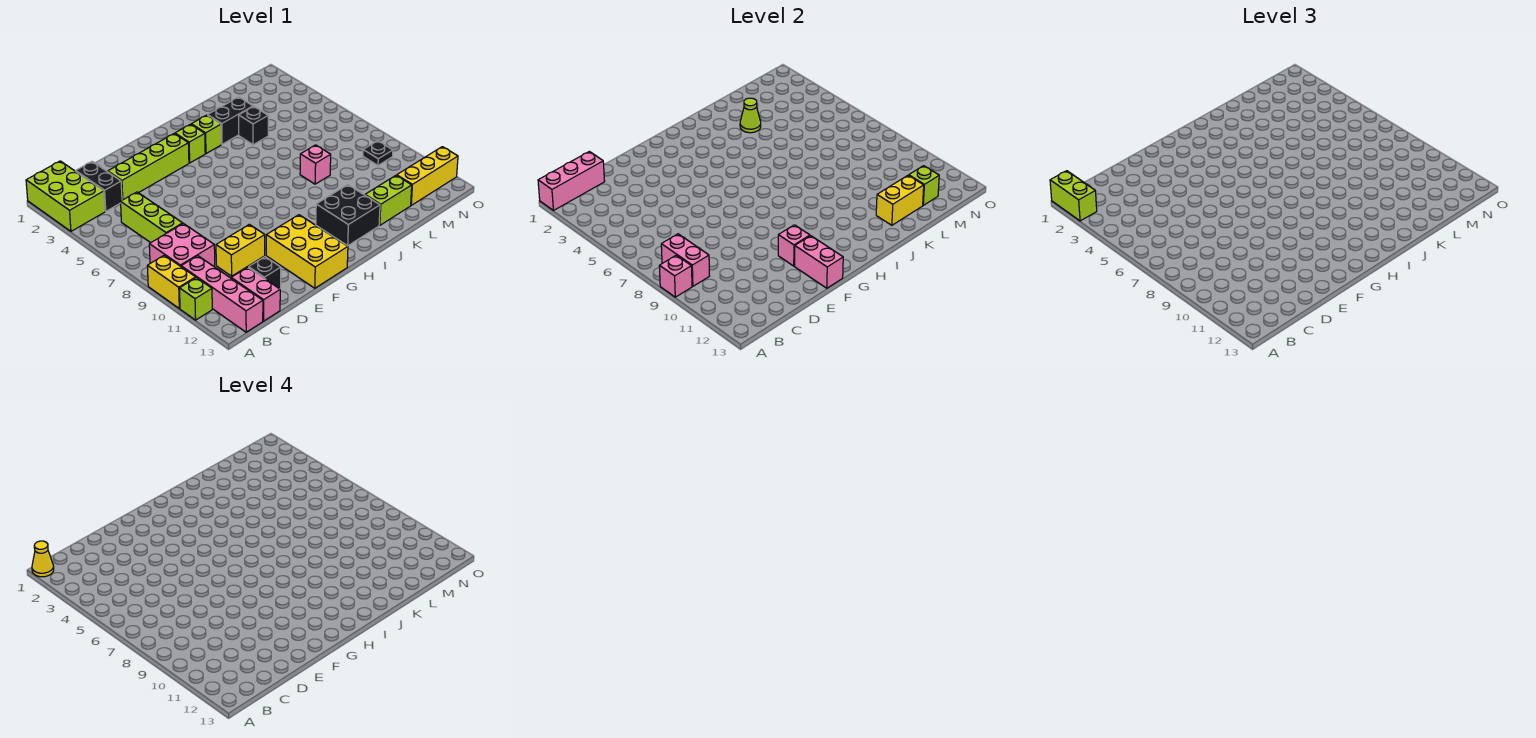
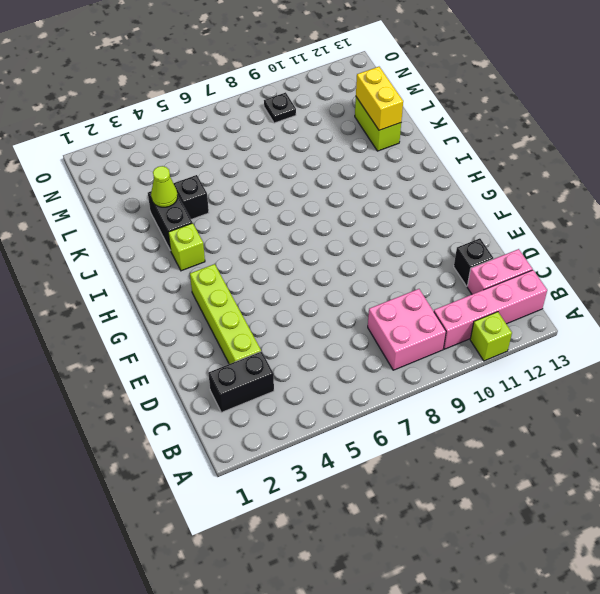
none -> lime 2x3 brick [26,161,105,231]
none -> yellow 1x2 brick [147,255,196,308]
none -> lime 1x3 brick [121,192,183,243]
none -> yellow 1x2 brick [216,224,265,276]

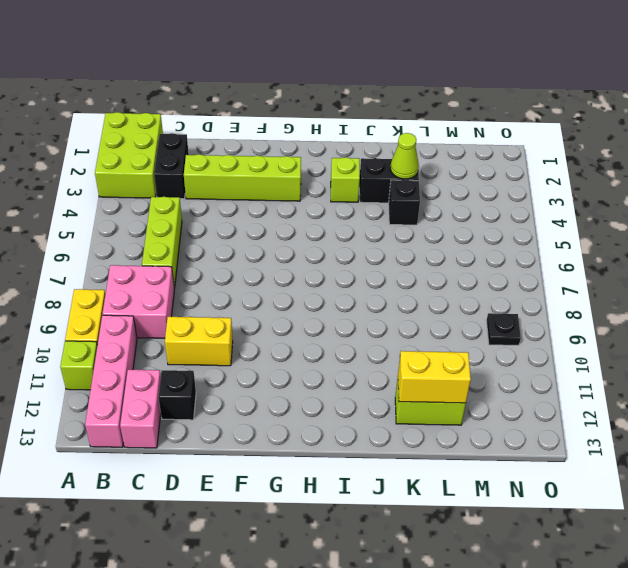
none -> yellow 2x3 brick [266,215,348,288]
none -> lime 1x1 brick [175,124,205,163]
none -> black 2x2 brick [316,185,380,246]
none -> pink 1x1 brick [300,145,331,184]

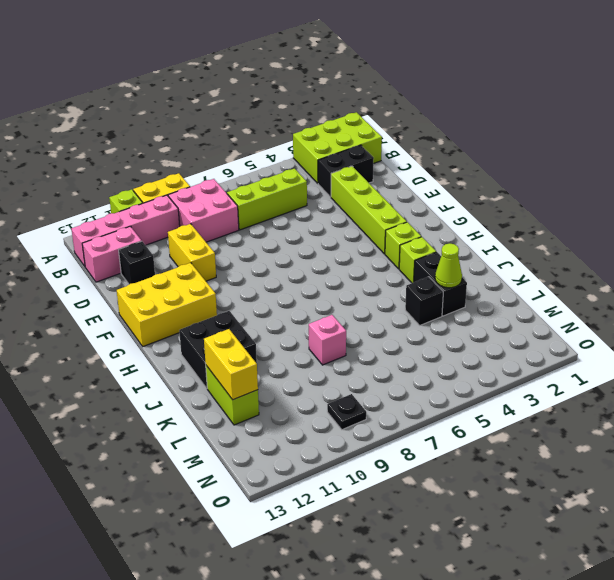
none -> yellow 1x3 brick [397,147,458,205]
none -> pink 1x3 brick [538,152,605,210]
none -> pink 1x1 brick [659,255,692,297]
none -> pink 1x2 brick [661,234,709,286]

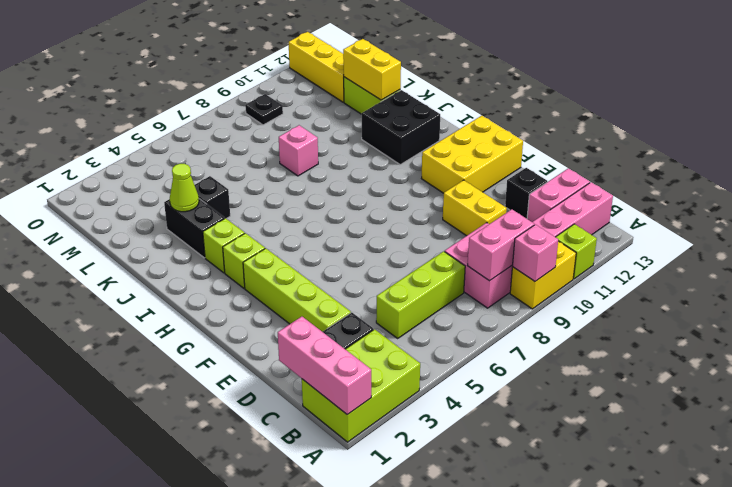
none -> pink 1x1 brick [778,225,810,266]
none -> pink 1x2 brick [795,236,843,288]
none -> lime 1x1 brick [909,166,939,205]
none -> lime 1x2 brick [1050,171,1097,221]

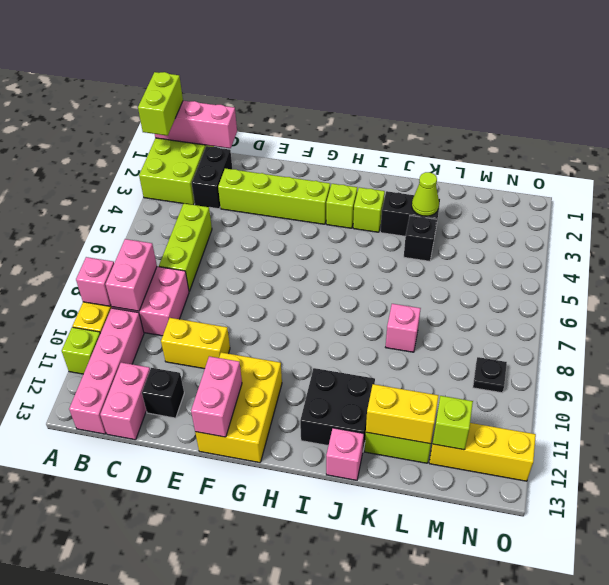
pink 1x1 brick [326,428,364,480] -> pink 1x1 brick moved to [778,225,810,266]
none -> yellow 1x1 cone [32,541,54,577]

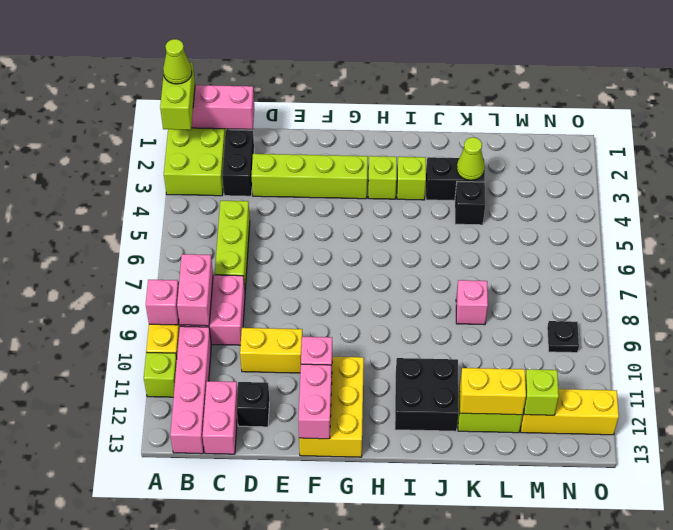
lime 1x1 cone [163,39,192,84] -> yellow 1x1 cone [32,541,54,577]

